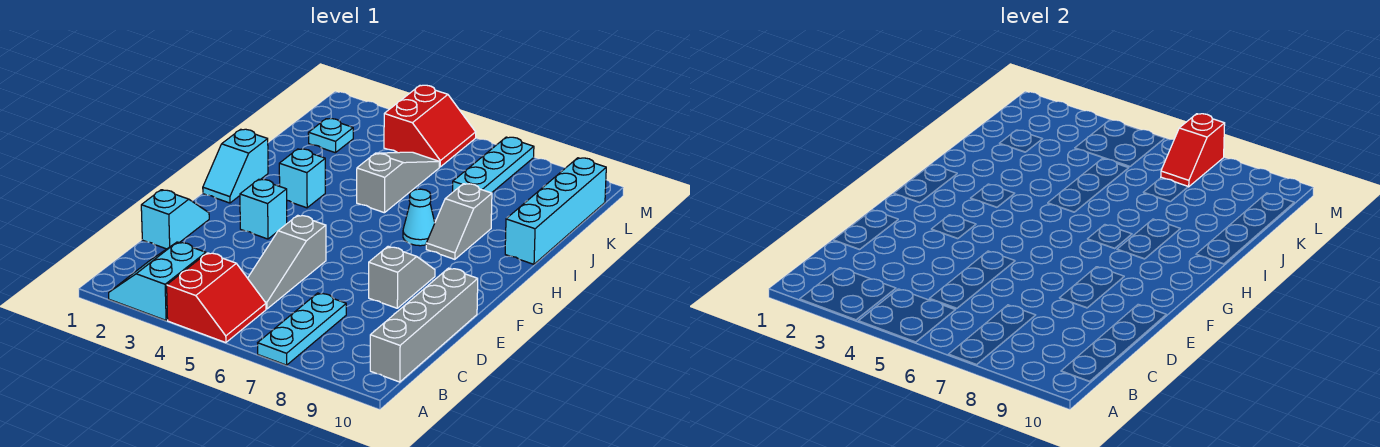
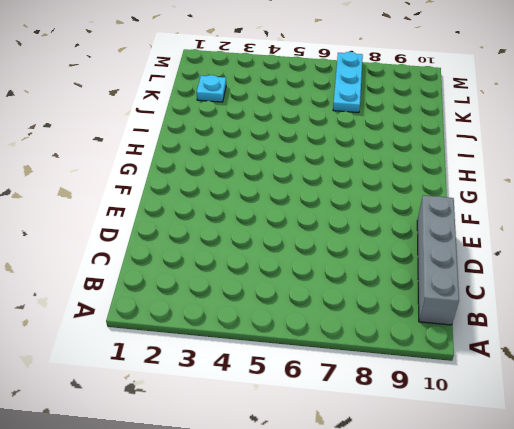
none -> cyan 2x2 slope [109,242,206,320]
none -> red 2x2 slope [167,253,266,343]
none -> cyan 1x3 plate [258,293,346,365]

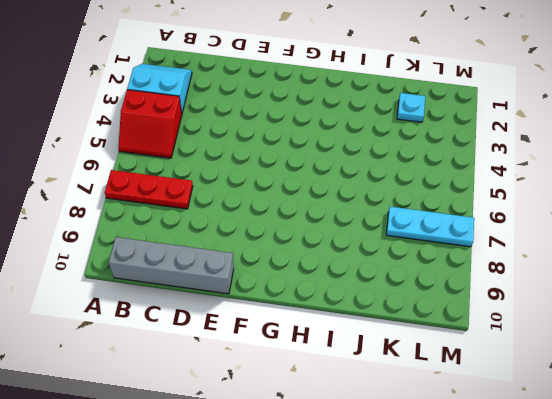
red 1x3 plate [105,170,193,209] -> cyan 1x3 plate [258,293,346,365]
none -> grey 1x3 slope [248,215,326,309]
none -> cyan 1x2 slope [141,190,209,249]
none -> grey 1x2 slope [369,247,435,308]

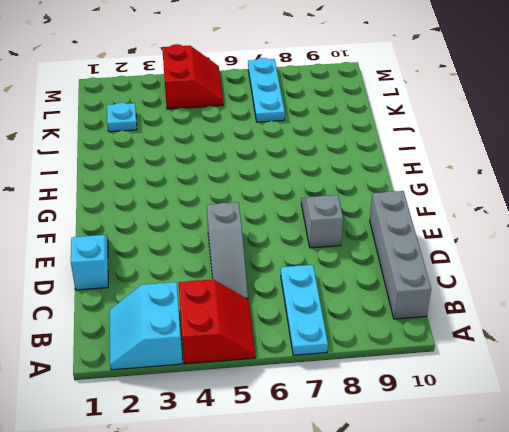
none -> cyan 1x1 brick [240,179,287,239]
none -> cyan 1x2 slope [203,129,268,203]
none -> cyan 1x1 brick [279,149,325,208]

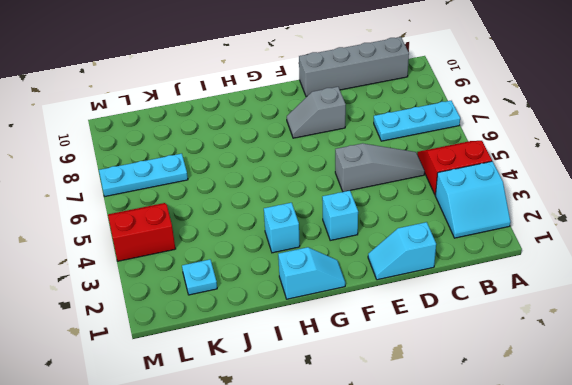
none -> cyan 1x1 cone [403,189,435,246]
none -> grey 1x2 slope [426,184,492,259]
none -> grey 1x3 slope [357,152,439,213]

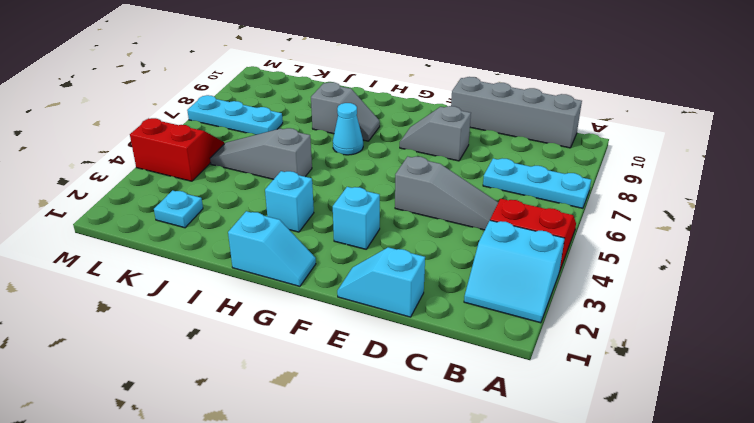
none -> cyan 1x4 brick [505,158,606,264]
none -> red 1x2 slope [1161,114,1225,187]

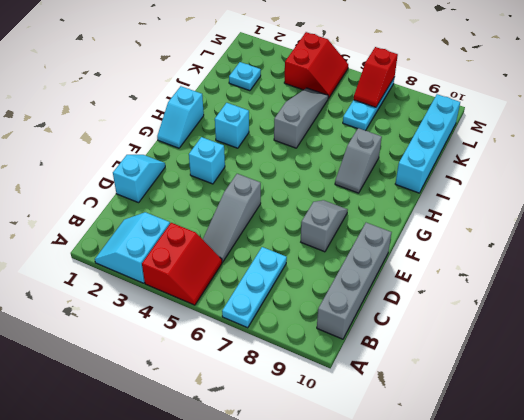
none -> cyan 1x1 cone [403,189,435,246]

